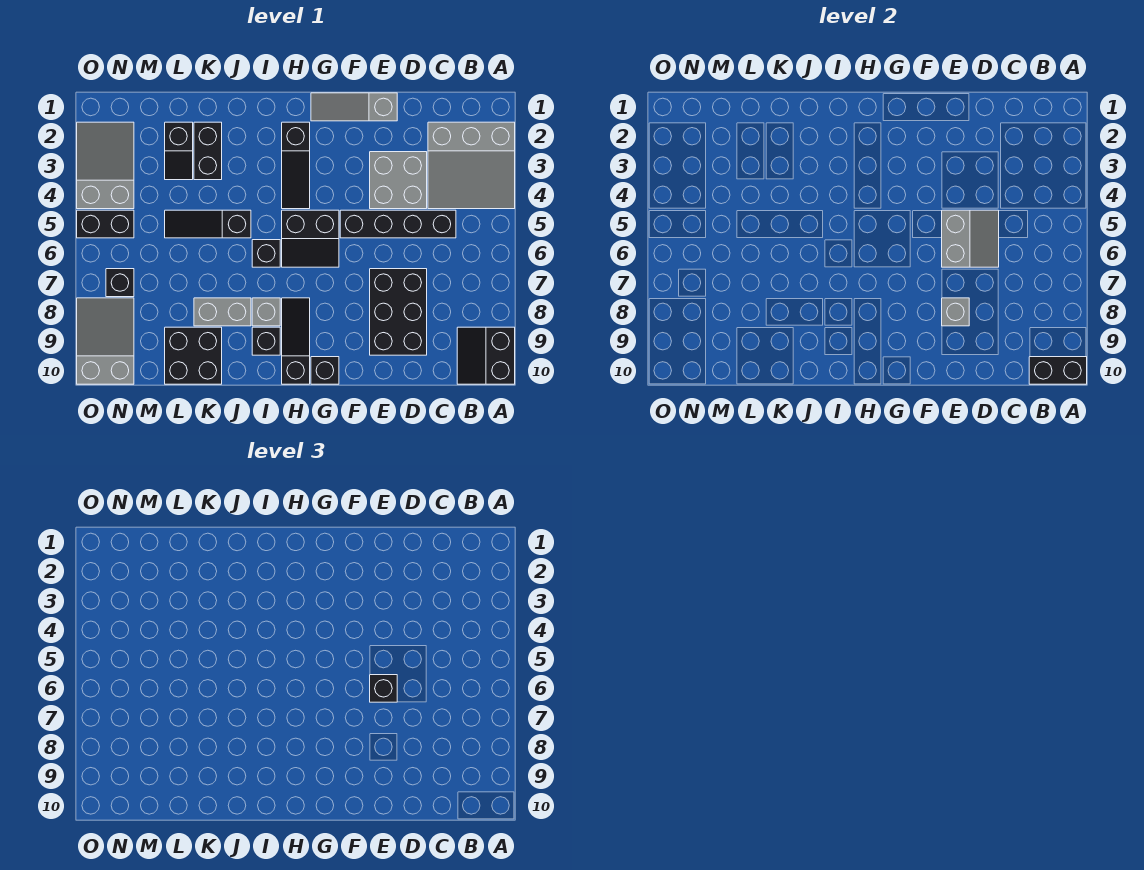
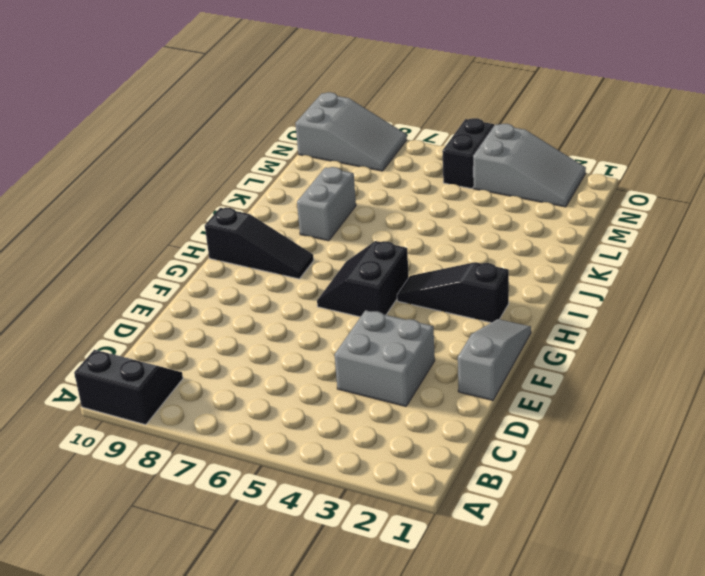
none -> grey 3x3 slope [428,122,515,209]
none -> black 1x4 brick [340,210,456,238]
none -> black 2x3 brick [370,269,427,355]

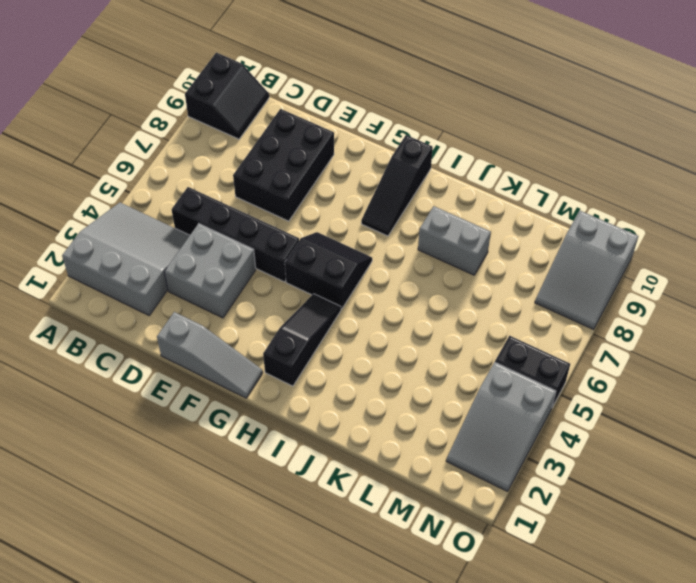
none -> black 1x1 brick [311,357,339,384]
none -> black 1x1 brick [252,240,280,267]
none -> grey 1x1 brick [252,298,280,326]

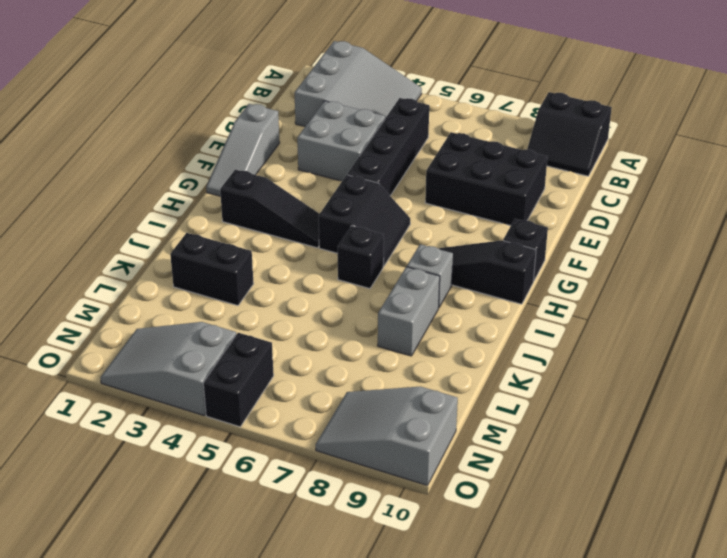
none -> black 1x1 brick [252,327,280,355]
none -> black 1x3 slope [165,210,251,238]
none -> black 2x2 brick [165,327,222,384]

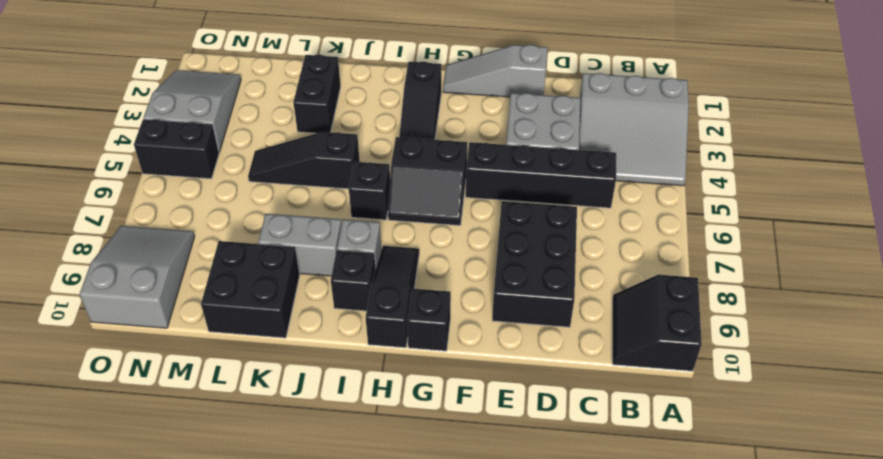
none -> black 1x2 slope [165,122,193,180]
none -> black 1x1 brick [106,269,134,297]
none -> black 1x2 brick [1029,357,1087,384]

